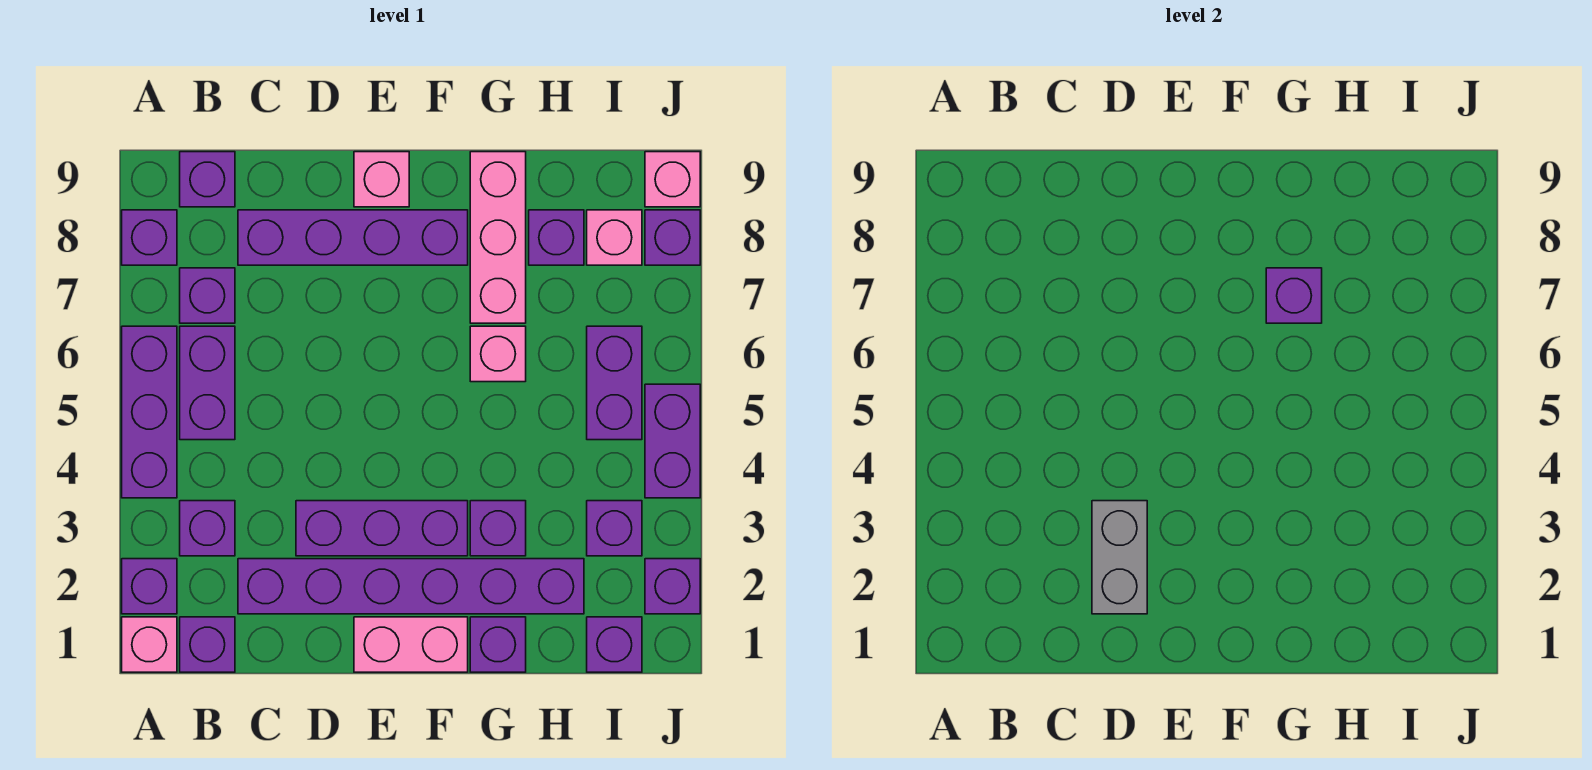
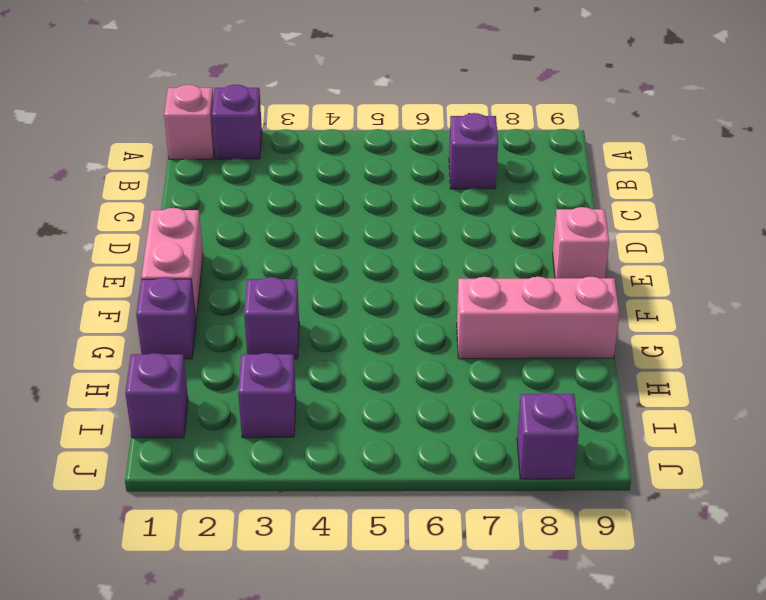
none -> purple 1x3 brick [122,326,177,498]
none -> purple 1x1 brick [122,210,177,265]
none -> purple 1x1 brick [180,617,235,672]

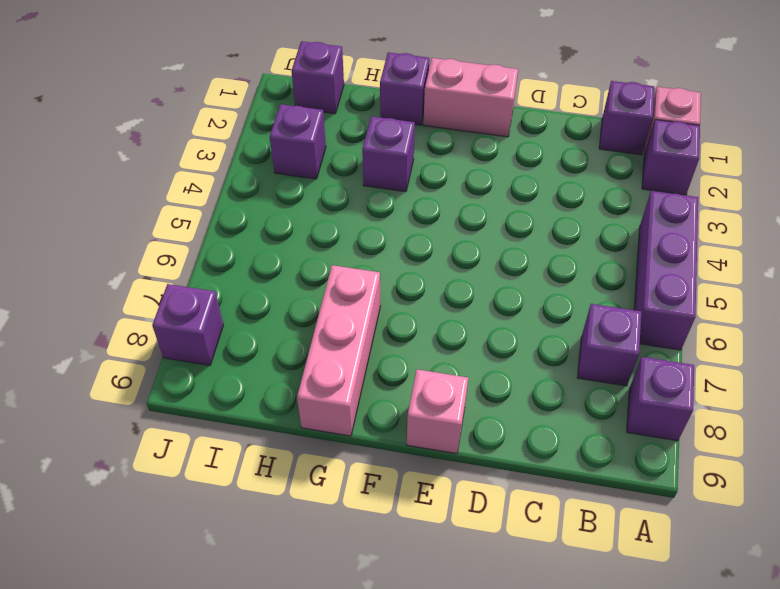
none -> purple 1x1 brick [180,501,235,556]
none -> purple 1x2 brick [180,326,235,440]
none -> purple 1x1 brick [180,152,235,207]

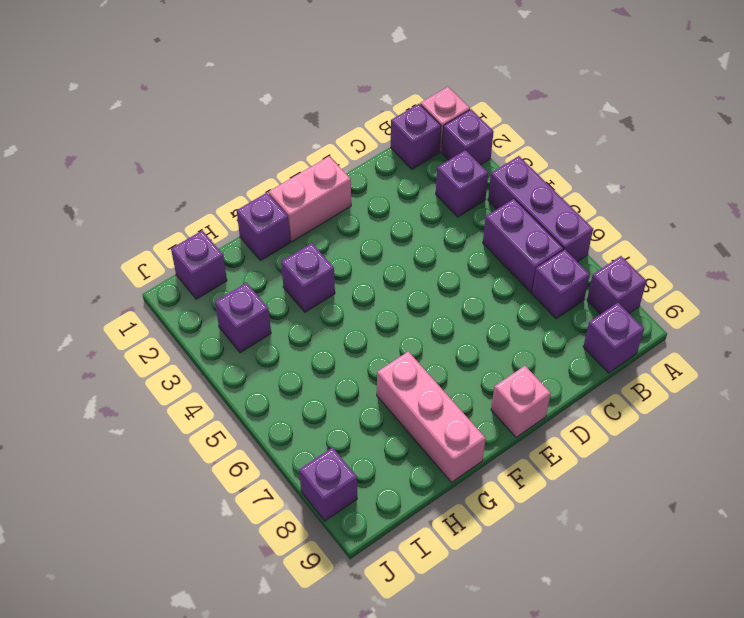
none -> purple 1x6 brick [238,559,584,614]
none -> purple 1x4 brick [238,210,468,265]
none -> purple 1x3 brick [296,501,468,556]

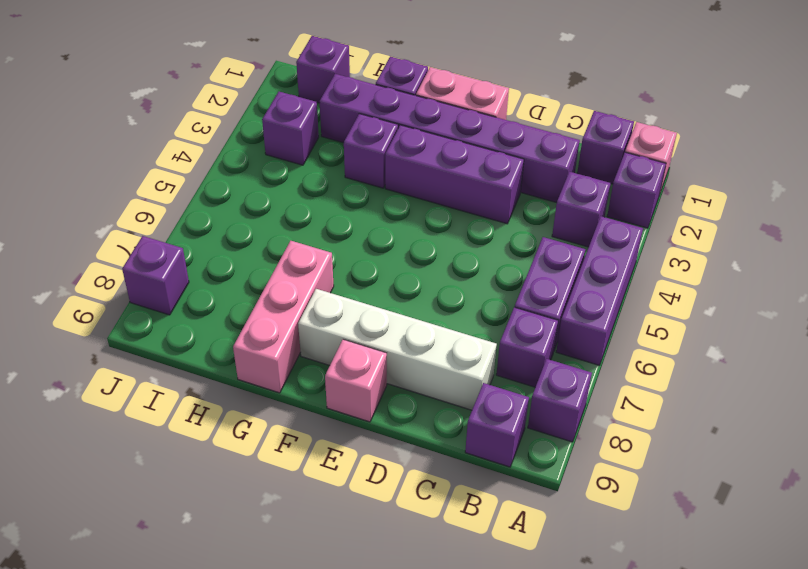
white 1x4 brick [298,289,497,410] -> purple 1x4 brick [238,210,468,265]
none -> pink 1x1 brick [470,326,526,382]
none -> purple 1x1 brick [529,210,584,265]
none -> purple 1x2 brick [587,326,642,440]

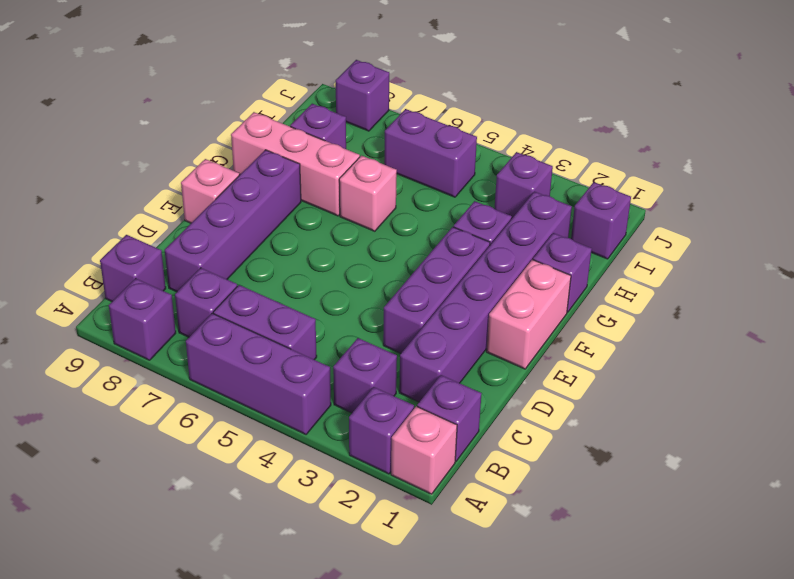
none -> pink 1x1 brick [587,210,642,265]
none -> purple 1x1 brick [645,559,700,614]
none -> purple 1x2 brick [645,384,700,498]

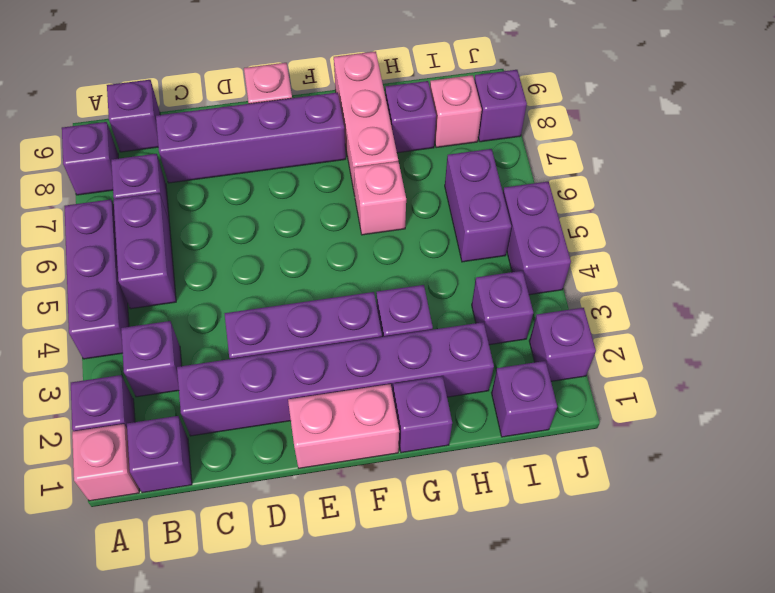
none -> pink 1x1 brick [645,152,700,207]
none -> grey 1x2 brick [1092,501,1147,614]
none -> purple 1x1 brick [1266,268,1322,323]

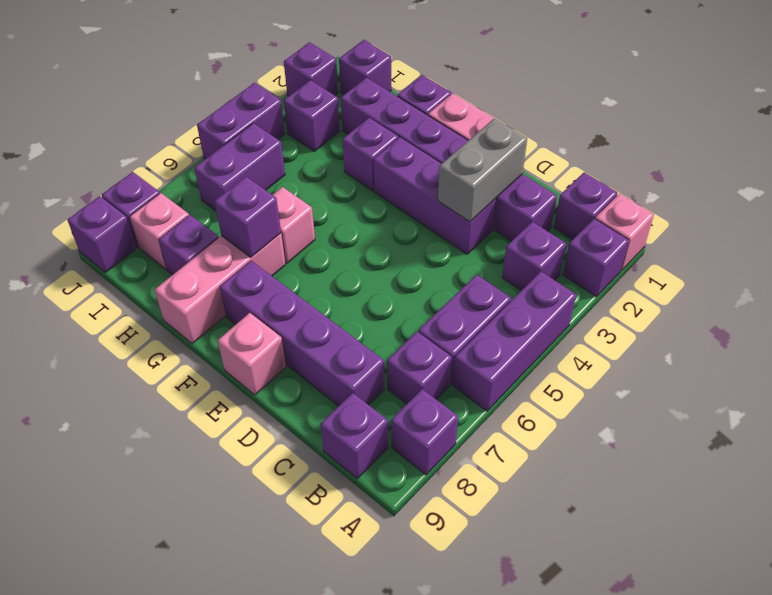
purple 1x1 brick [67,196,136,273] -> pink 1x1 brick [645,152,700,207]

